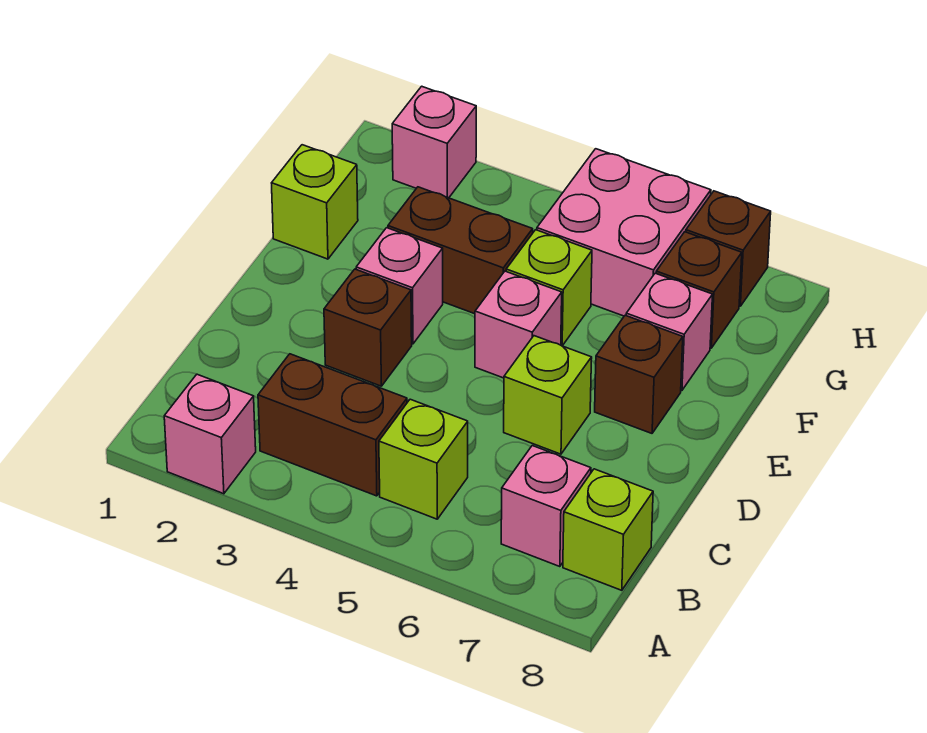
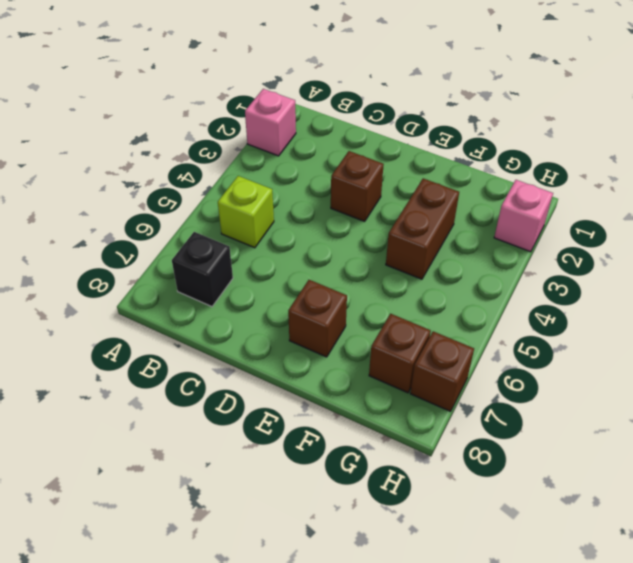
black 1x1 brick [172,232,233,307] -> pink 1x1 brick [501,446,591,567]
none -> brown 1x2 brick [258,354,407,496]
none -> lime 1x1 brick [563,469,653,590]
none -> lime 1x1 brick [504,336,592,454]

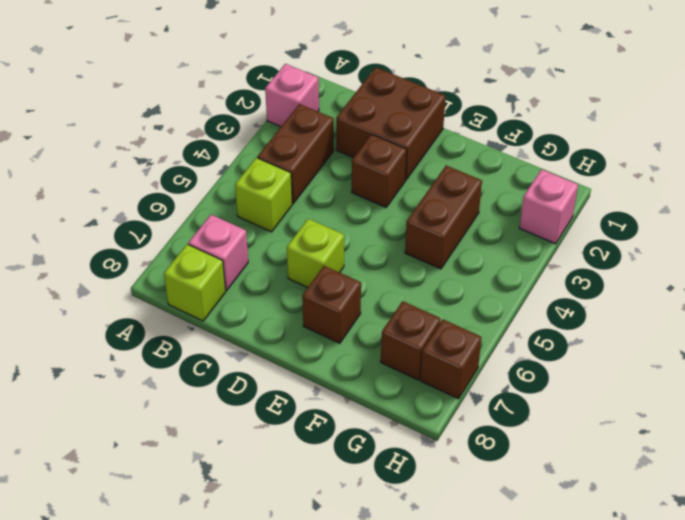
brown 2x2 brick [336,67,446,180] -> none
none -> pink 1x1 brick [356,228,443,344]
none -> pink 1x1 brick [475,271,562,378]
none -> lime 1x1 brick [272,145,358,259]

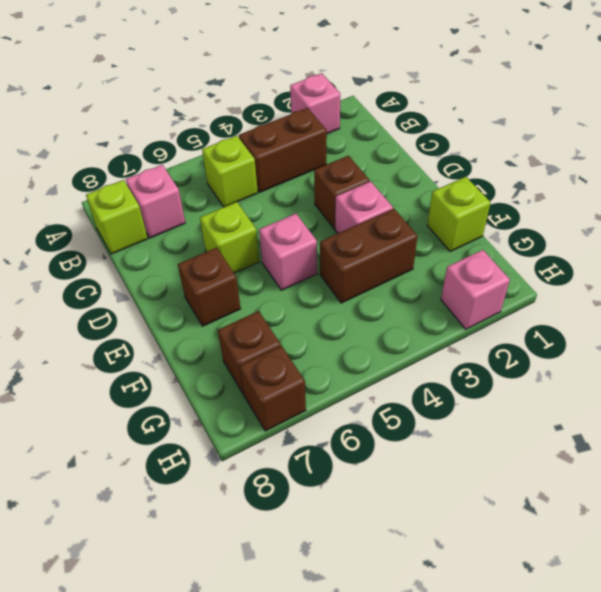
none -> lime 1x1 brick [506,230,592,346]
none -> pink 1x1 brick [626,273,713,391]
none -> pink 2x2 brick [537,149,711,316]

